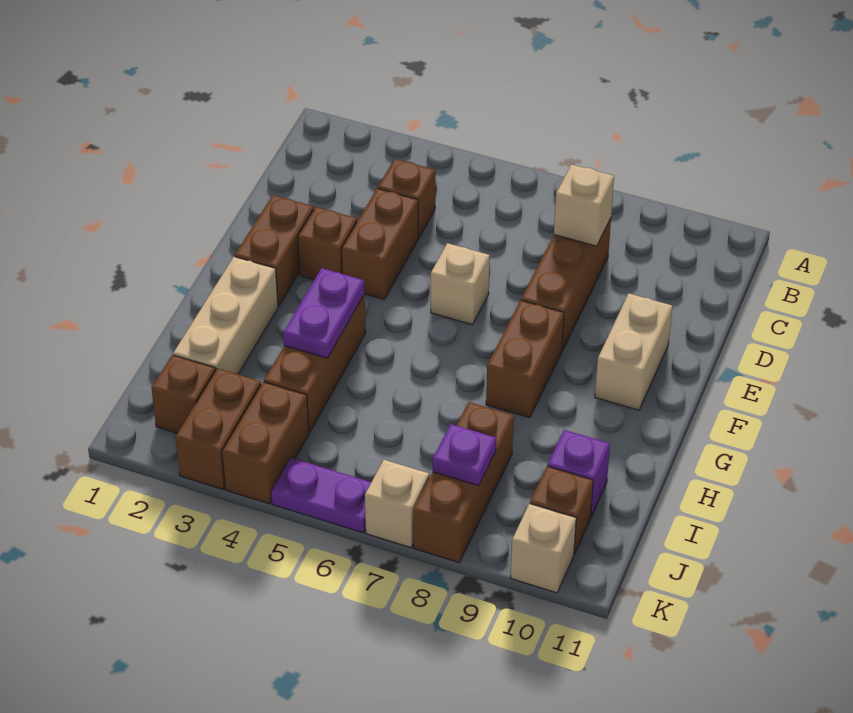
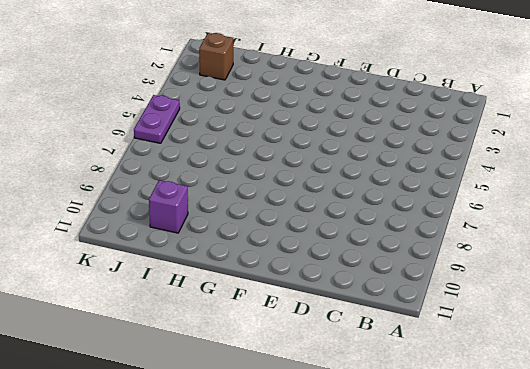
none -> brown 1x1 brick [378,159,435,238]
none -> brown 1x3 brick [521,218,611,350]
none -> brown 1x2 brick [342,188,418,299]

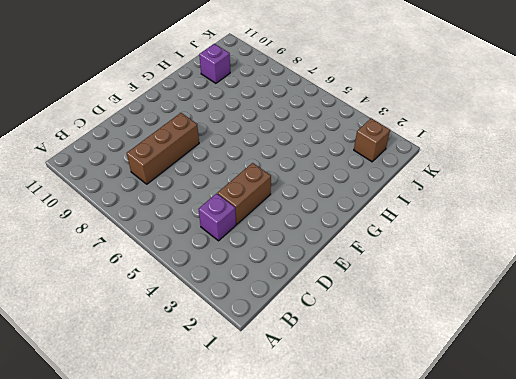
purple 1x1 brick [199,194,236,241] -> brown 1x1 brick [378,159,435,238]
none -> brown 1x2 brick [235,195,314,306]
none -> brown 1x1 brick [298,207,357,280]
none -> tan 1x1 brick [431,243,490,325]

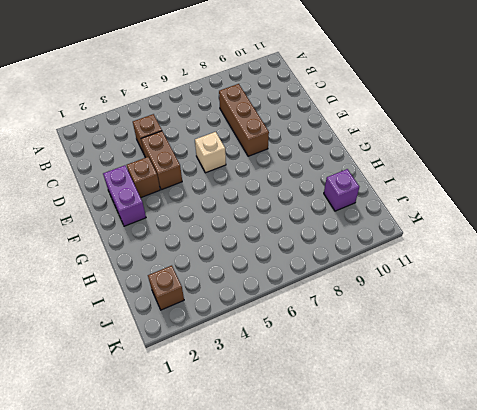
purple 1x2 brick [103,165,146,226] -> brown 1x2 brick [235,195,314,306]
none -> tan 1x2 brick [595,293,672,410]
none -> brown 1x2 brick [486,300,564,418]
none -> tan 1x3 brick [173,257,278,374]

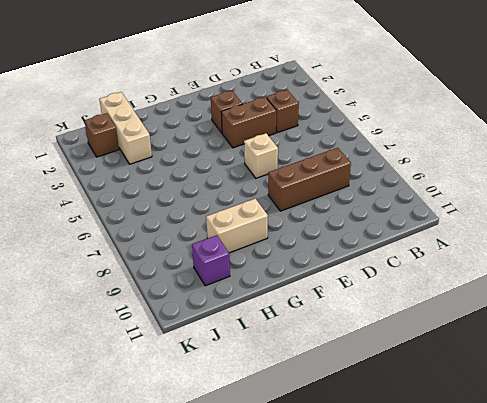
tan 1x2 brick [206,198,268,253] -> tan 1x2 brick moved to [595,293,672,410]
tan 1x3 brick [99,92,152,164] -> tan 1x3 brick turned to [173,257,278,374]
none -> brown 1x2 brick [235,195,314,306]
none -> brown 1x2 brick [486,300,564,418]
none -> brown 1x3 brick [264,294,366,432]

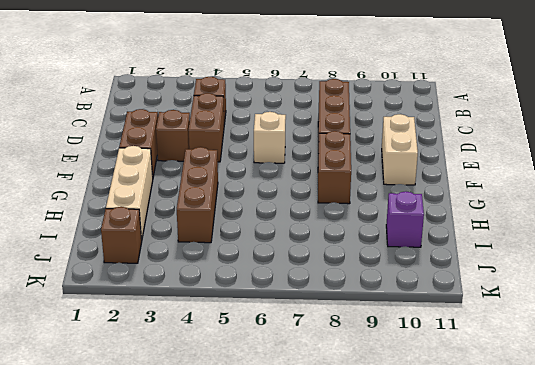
none -> brown 1x3 brick [413,402,514,562]
none -> brown 1x2 brick [175,368,261,489]
none -> brown 1x2 brick [222,382,309,504]

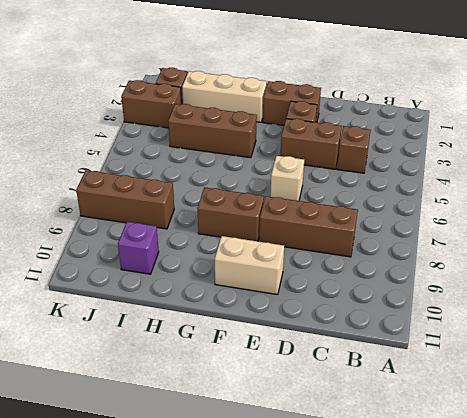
none -> brown 1x2 brick [222,382,309,504]
none -> brown 1x1 brick [530,466,593,554]
none -> purple 1x2 plate [271,458,371,533]

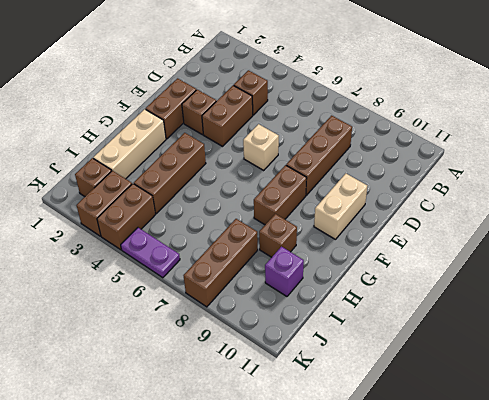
brown 1x1 brick [259,214,297,257] -> brown 1x1 brick moved to [530,466,593,554]
none -> tan 1x1 brick [365,460,429,548]
none -> tan 1x1 brick [511,504,576,593]
none -> tan 1x1 brick [554,164,614,246]

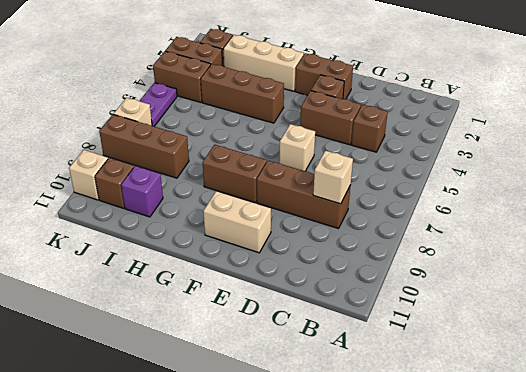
none -> purple 1x2 plate [283,268,365,358]
none -> purple 1x1 plate [433,424,496,486]

